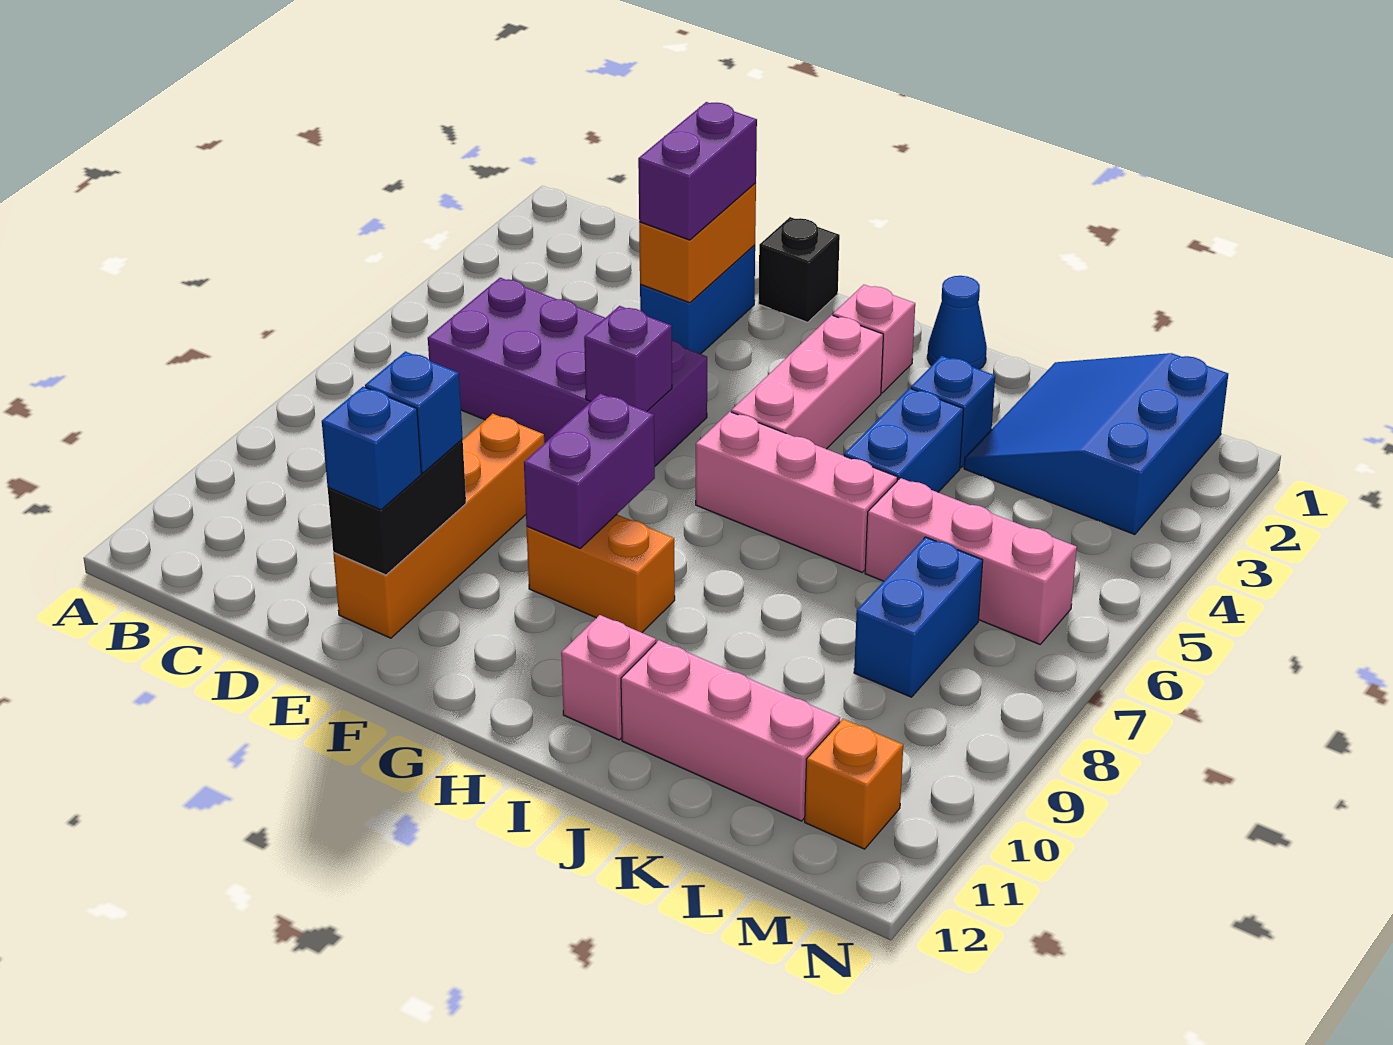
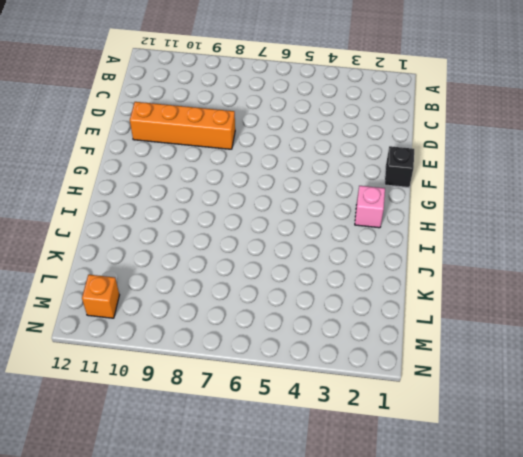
none -> purple 2x4 brick [428,278,707,466]
none -> blue 1x2 brick [640,245,755,354]
none -> orange 1x2 brick [527,515,675,633]

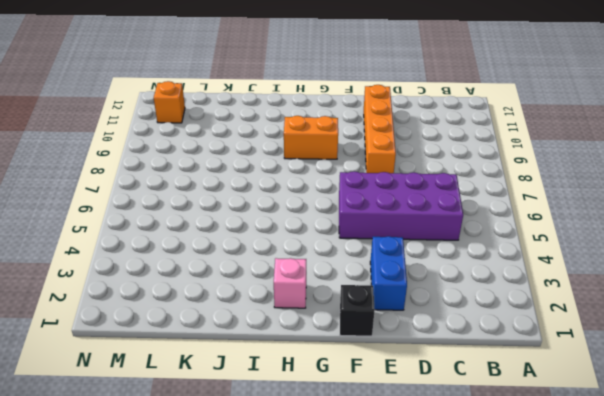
none -> pink 1x3 brick [731,315,883,449]
none -> pink 1x3 brick [696,412,898,572]
none -> blue 1x1 cone [927,276,987,369]

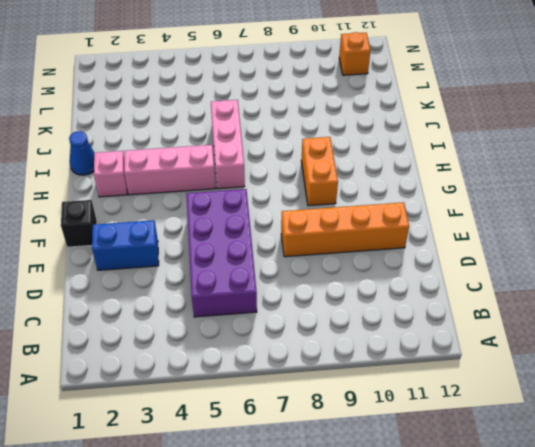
none -> pink 1x1 brick [561,615,656,740]
none -> blue 1x1 brick [911,356,995,468]
none -> blue 1x2 brick [844,388,964,492]

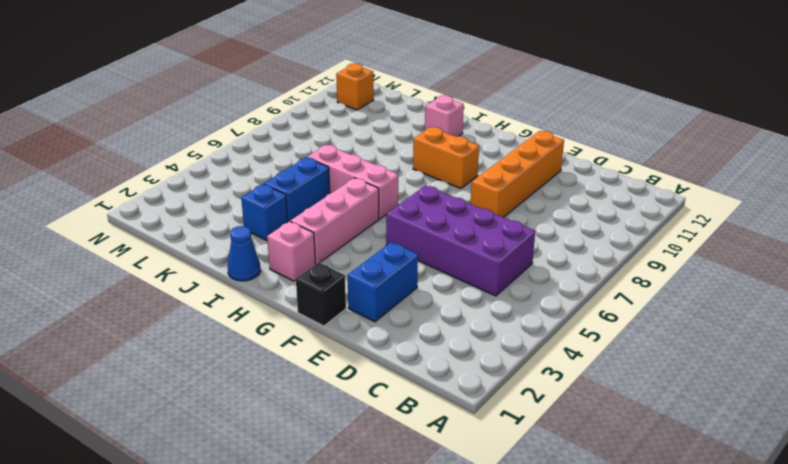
none -> pink 1x3 brick [621,640,840,821]
none -> blue 3x3 slope [964,353,1228,535]
none -> pink 1x3 brick [865,478,1077,644]

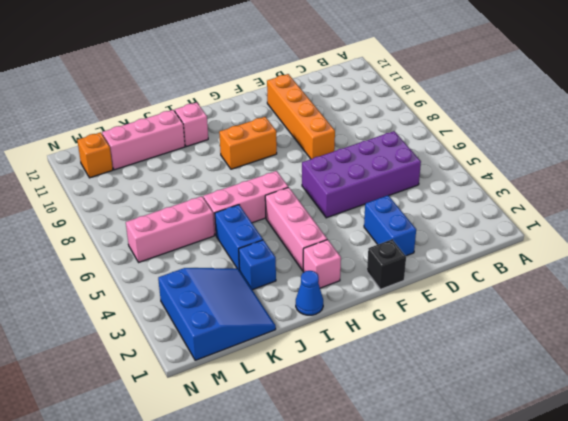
none -> blue 1x2 brick [854,537,983,697]
none -> orange 1x2 brick [639,183,756,303]
none -> black 1x2 brick [328,439,466,575]

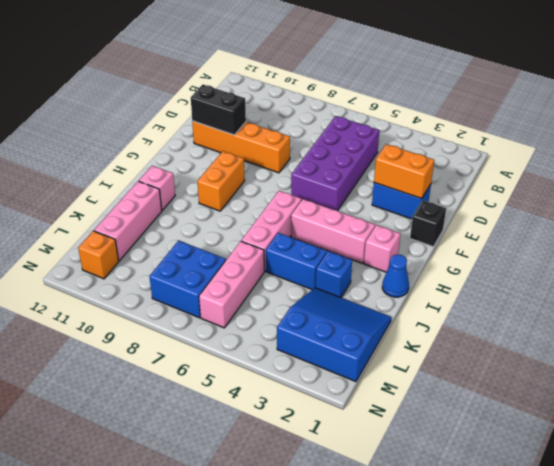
blue 2x2 brick [149,241,226,318] -> blue 1x2 brick [854,537,983,697]
none -> purple 1x1 brick [584,306,672,412]
none -> purple 1x2 brick [524,393,655,548]
none -> purple 1x2 brick [638,102,757,240]

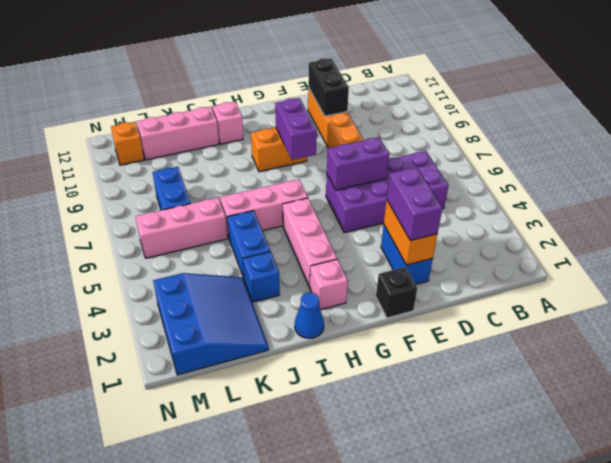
purple 1x2 brick [327,137,389,190] -> purple 1x1 brick [584,306,672,412]
none -> blue 1x1 brick [365,352,463,473]
none -> blue 1x1 brick [322,387,421,510]

